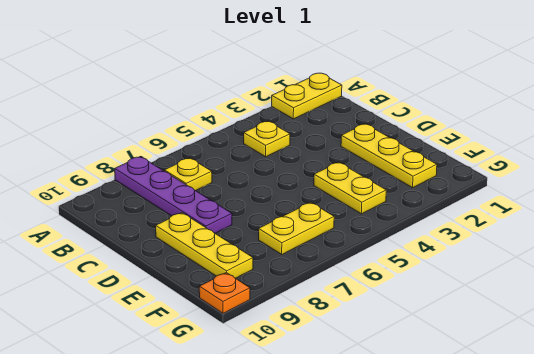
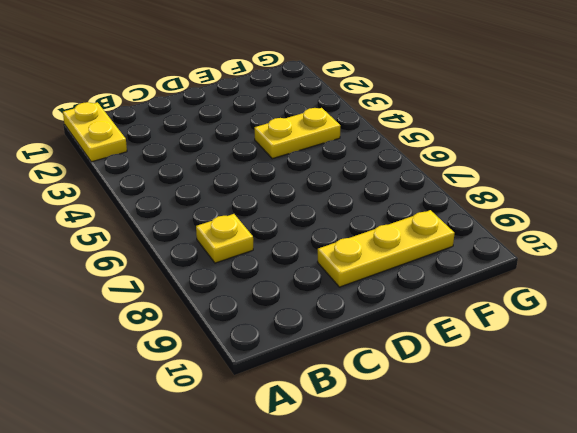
none -> purple 1x4 plate [115,157,232,233]
none -> yellow 1x1 plate [244,121,290,157]

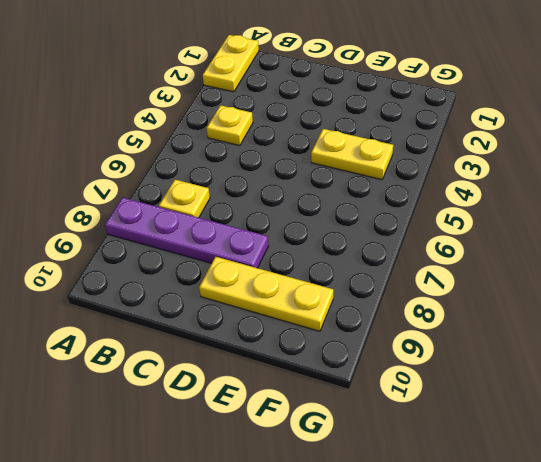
none -> yellow 1x3 plate [341,124,437,188]
none -> yellow 1x2 plate [259,202,334,254]

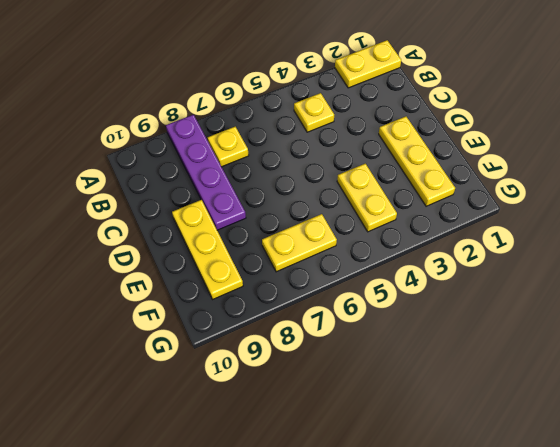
none -> orange 1x1 plate [199,273,250,313]

